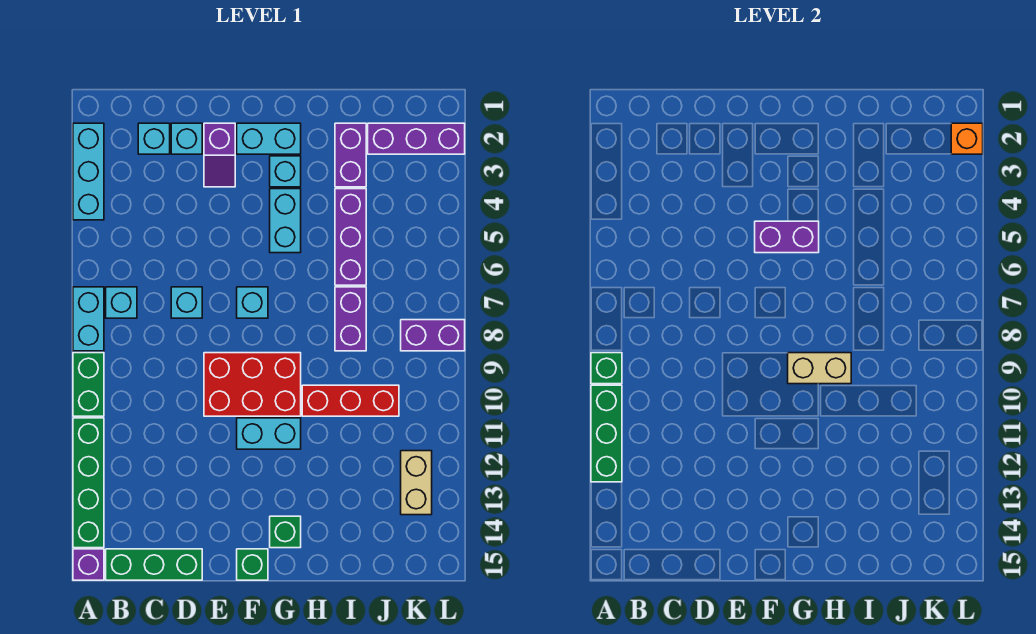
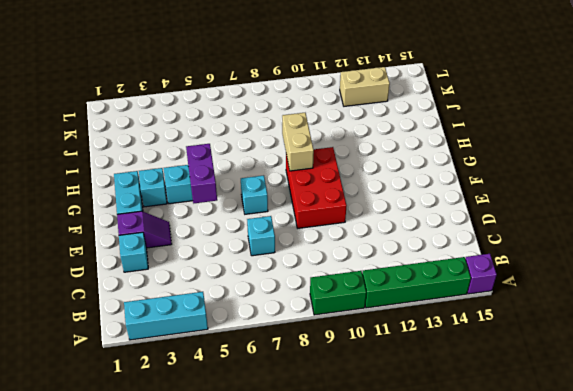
none -> cyan 1x2 brick [73,287,104,351]
none -> cyan 1x1 brick [106,287,137,318]
none -> green 1x3 brick [106,549,202,580]
none -> cyan 1x1 brick [138,123,170,154]

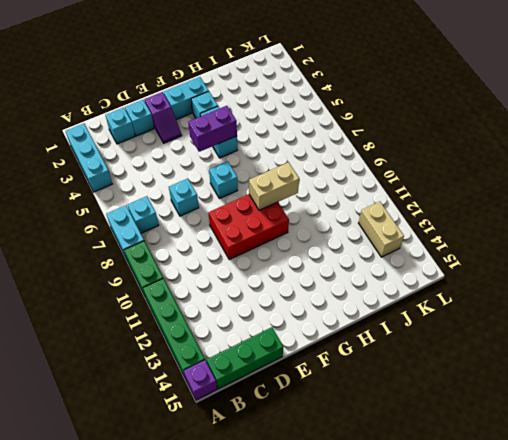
none -> cyan 1x2 brick [237,418,301,449]
none -> green 1x1 brick [237,549,268,580]
none -> green 1x1 brick [270,516,301,548]
none -> red 1x3 brick [302,385,399,416]

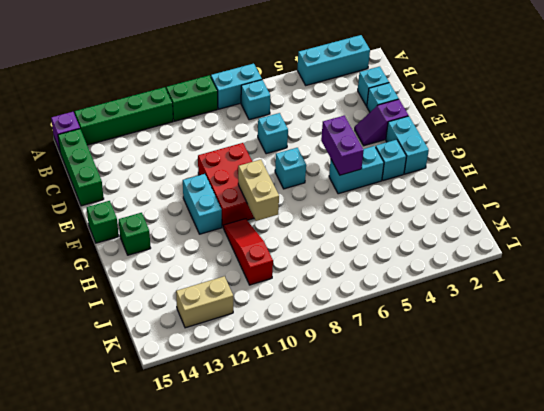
red 1x3 slope [223,219,273,285] -> red 1x3 brick [302,385,399,416]
none -> purple 1x2 brick [335,123,366,187]
none -> purple 1x3 brick [335,189,366,285]
none -> purple 1x2 brick [335,287,366,351]
none -> purple 1x3 brick [368,123,465,154]

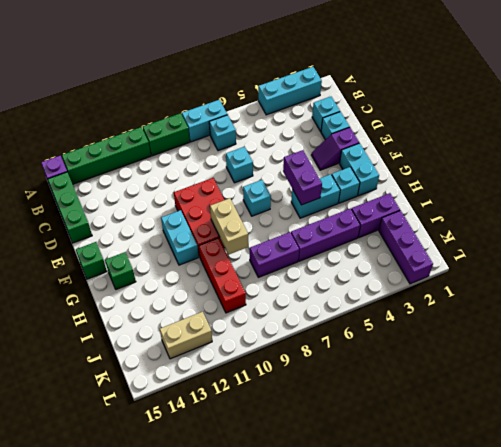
none -> purple 1x2 brick [401,320,465,351]
none -> green 1x1 brick [591,353,622,384]
none -> green 1x3 brick [591,385,622,482]
none -> orange 1x1 brick [951,123,983,154]

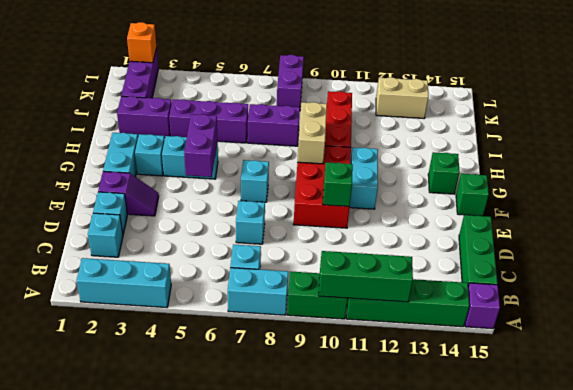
green 1x1 brick [323,162,353,206] -> green 1x1 brick moved to [591,353,622,384]

